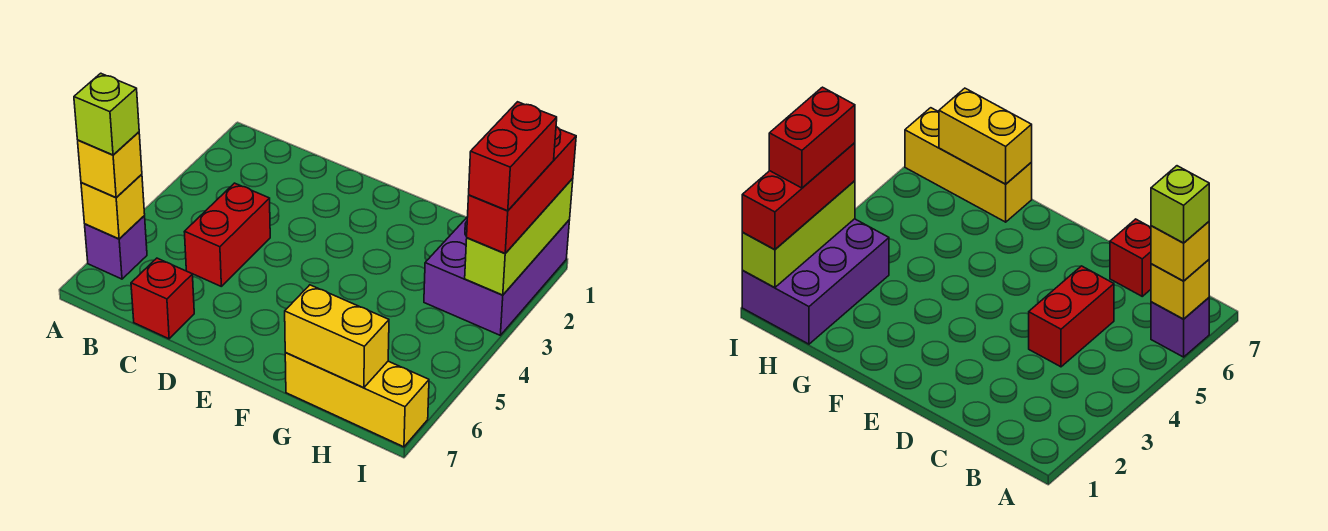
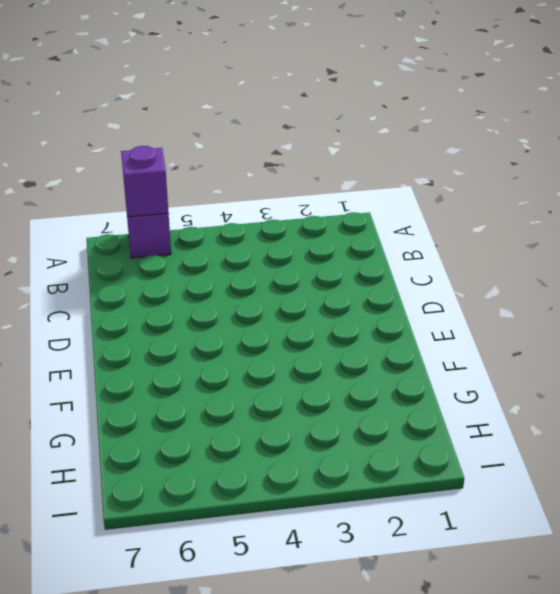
purple 1x1 brick [121,146,168,217] -> yellow 1x1 brick [81,174,145,239]
none -> red 1x2 brick [184,183,270,286]
none -> red 1x1 brick [131,258,194,339]
none -> yellow 1x3 brick [285,353,429,447]

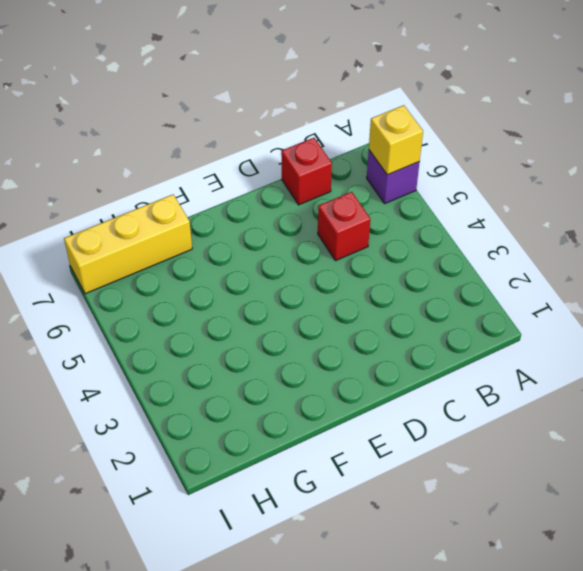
red 1x1 brick [318,192,370,261] -> red 1x2 brick [184,183,270,286]
none -> purple 2x3 brick [424,218,570,335]
none -> yellow 1x2 brick [285,285,389,388]
none -> lime 1x3 brick [465,178,573,295]

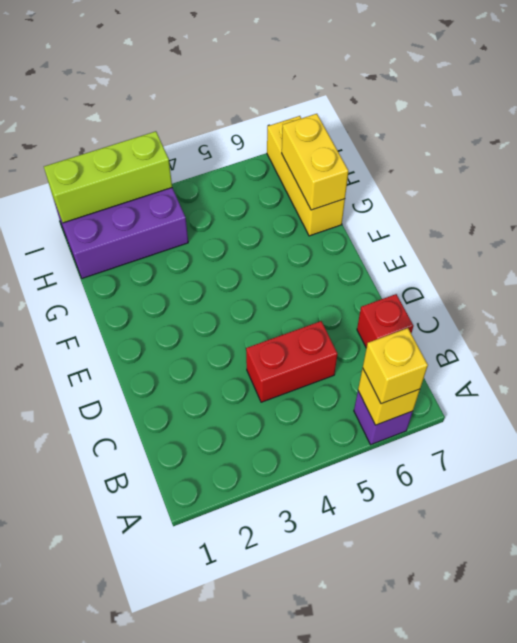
none -> red 1x3 brick [467,127,576,253]
none -> lime 1x1 brick [74,73,139,155]
none -> red 1x2 brick [469,102,557,211]

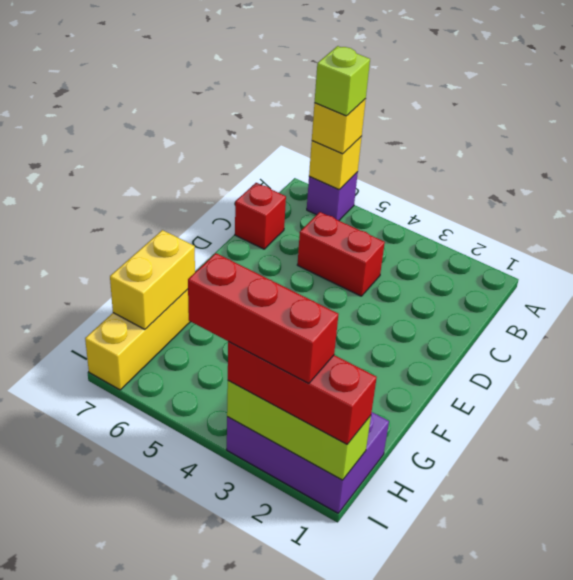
red 1x3 brick [188,253,339,383] -> red 1x2 brick [469,102,557,211]

